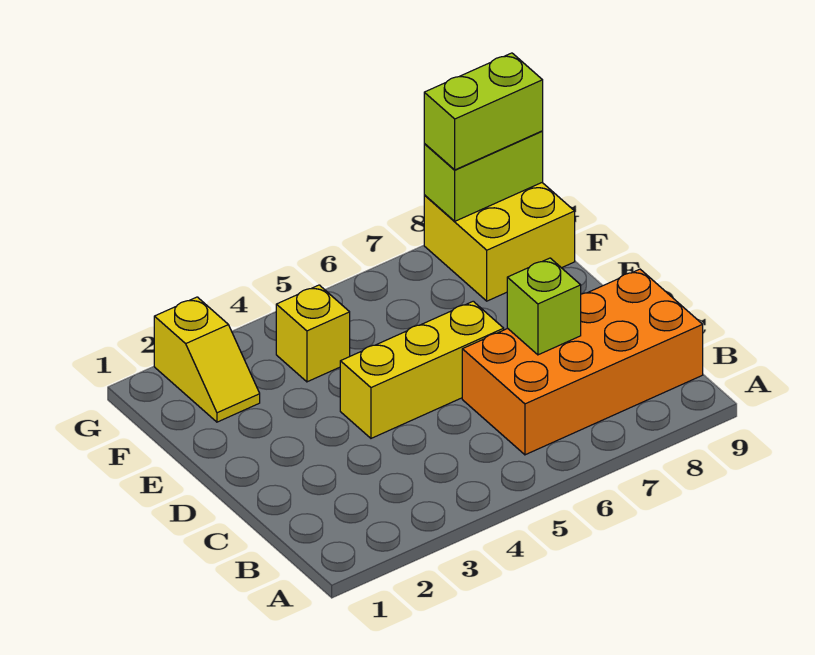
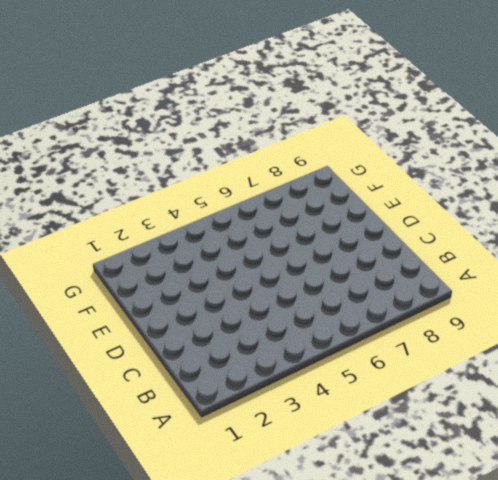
none -> orange 2x4 brick [462,269,703,455]
none -> yellow 1x3 brick [340,301,504,438]

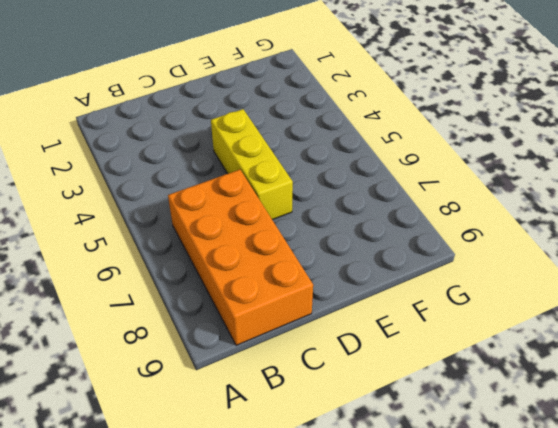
none -> yellow 1x2 slope [154,297,260,422]
none -> yellow 1x1 brick [276,285,350,382]

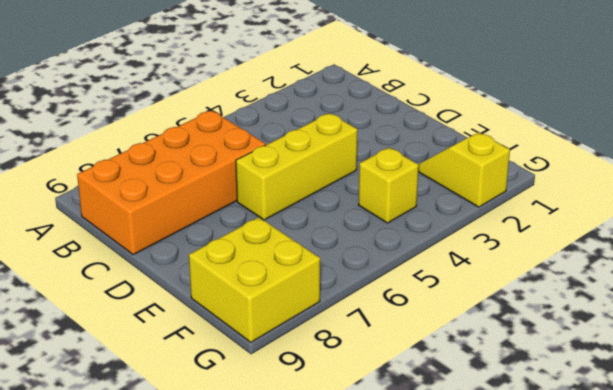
none -> lime 1x1 brick [507,258,581,355]
none -> lime 1x2 brick [424,131,543,221]

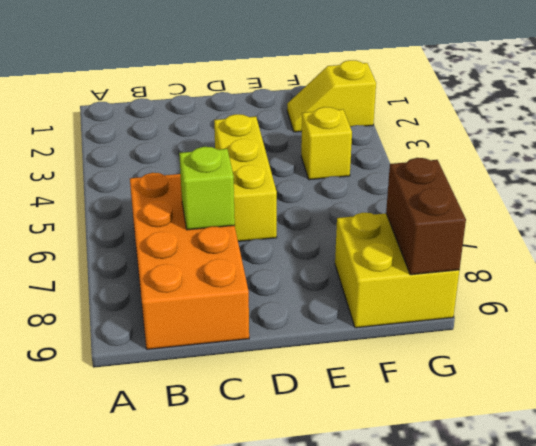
brown 1x2 brick [386,158,466,275] -> lime 1x2 brick [424,131,543,221]
none -> lime 1x2 brick [424,53,543,170]

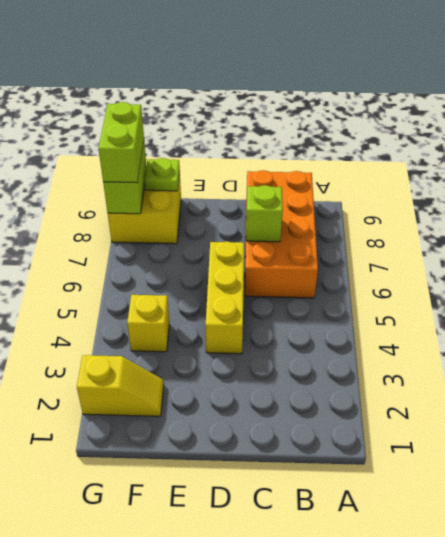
lime 1x1 plate [145,158,180,191] -> none

